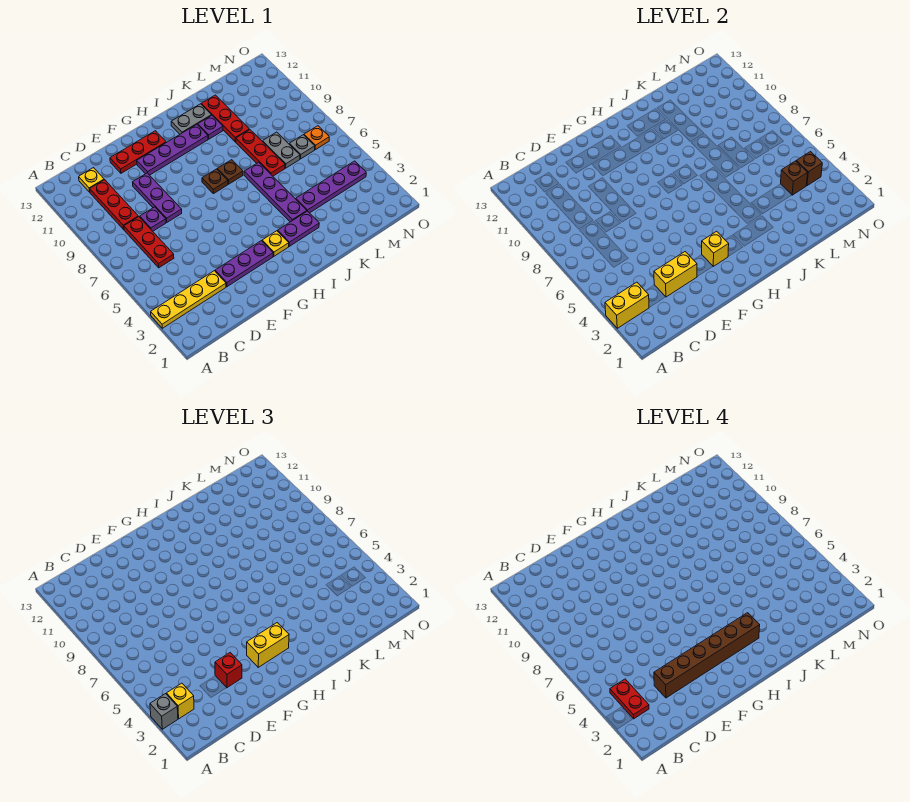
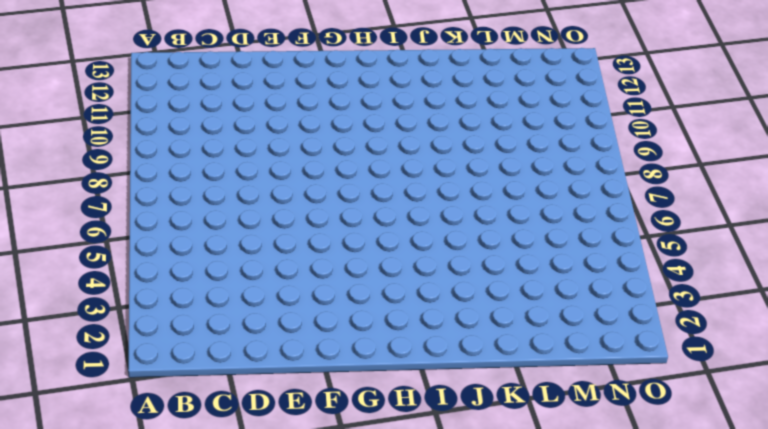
none -> yellow 1x4 plate [151,271,226,328]
none -> red 1x3 plate [124,217,174,268]
none -> red 1x3 plate [90,180,138,229]
none -> yellow 1x1 plate [79,168,104,192]

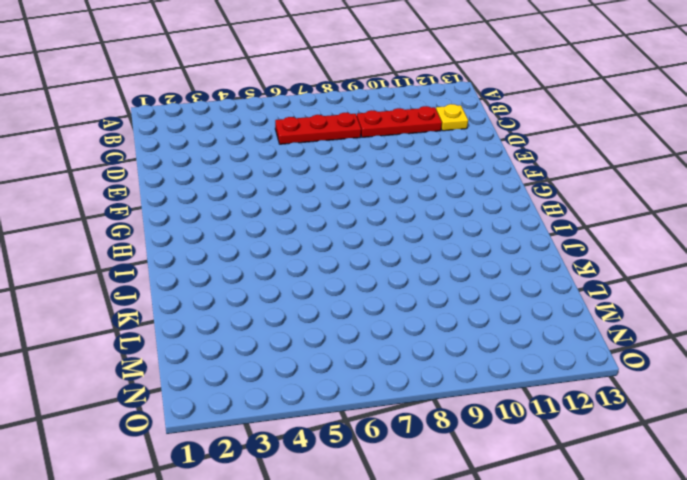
none -> yellow 1x4 plate [151,271,226,328]
none -> purple 1x1 plate [140,207,166,231]
none -> purple 1x3 plate [215,241,273,287]
none -> purple 1x3 plate [133,173,182,222]

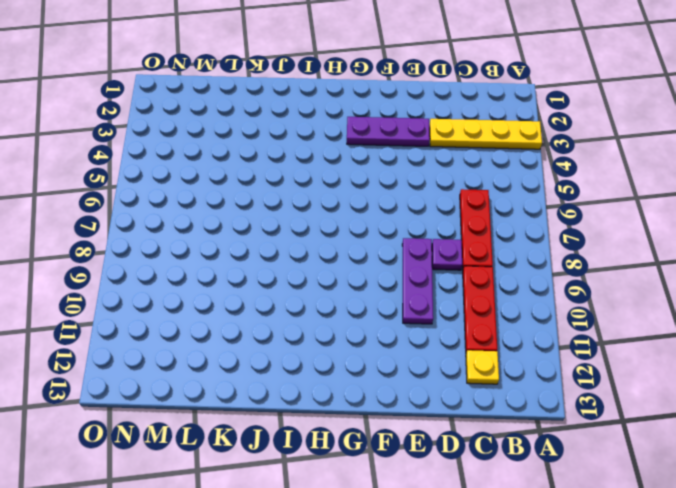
none -> red 1x3 plate [110,131,166,173]
none -> purple 1x4 plate [137,125,208,175]
none -> yellow 1x1 plate [262,231,289,256]
none -> brown 1x1 plate [202,169,228,194]

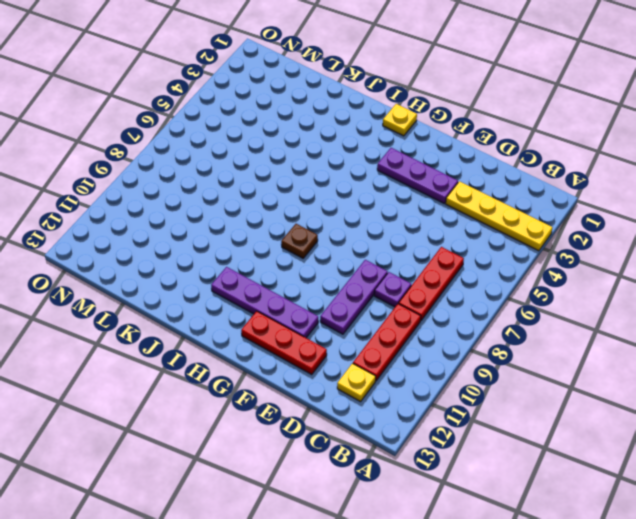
yellow 1x1 plate [383,104,417,136] -> yellow 1x1 plate moved to [262,231,289,256]
none -> purple 1x2 plate [278,211,319,246]
none -> brown 1x1 plate [217,160,243,184]
none -> grey 1x2 plate [171,104,211,134]
none -> purple 1x4 plate [244,162,307,222]

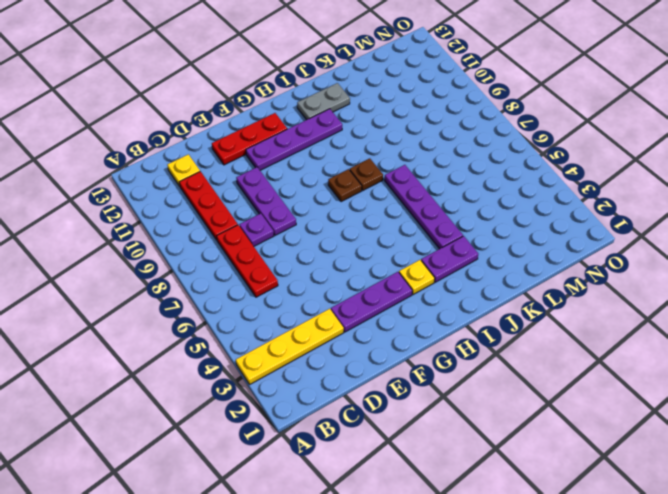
none -> purple 1x1 plate [198,115,223,139]
none -> purple 1x4 plate [296,161,366,213]
none -> red 1x3 plate [236,130,285,176]
none -> red 1x3 plate [201,95,249,142]

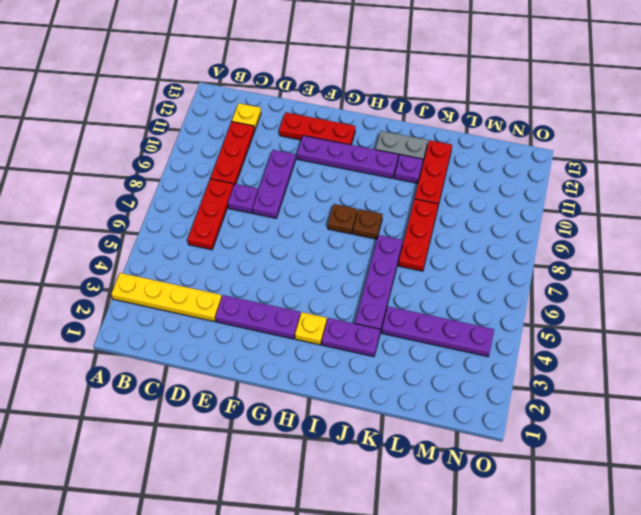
none -> grey 1x2 plate [263,132,300,168]
none -> grey 1x1 plate [289,135,315,159]
none -> orange 1x1 plate [304,126,329,150]
none -> yellow 1x2 brick [605,282,649,328]

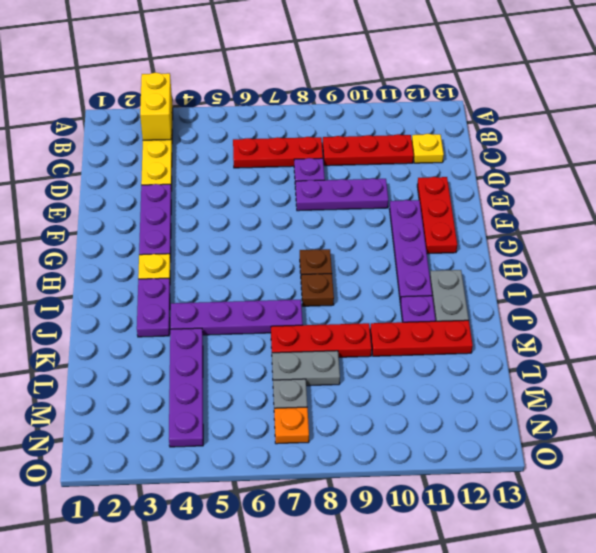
none -> yellow 1x2 brick [654,252,697,297]
none -> yellow 1x1 brick [702,231,729,266]
none -> brown 1x1 brick [781,161,808,195]
none -> brown 1x1 brick [796,152,822,186]

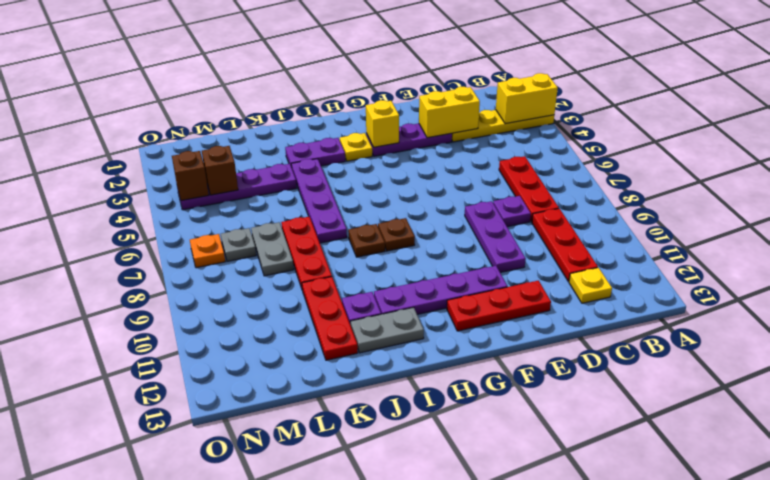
none -> grey 1x1 brick [150,694,178,729]
none -> yellow 1x1 brick [166,683,194,719]
none -> red 1x1 brick [215,653,242,688]
none -> yellow 1x2 brick [247,623,289,667]

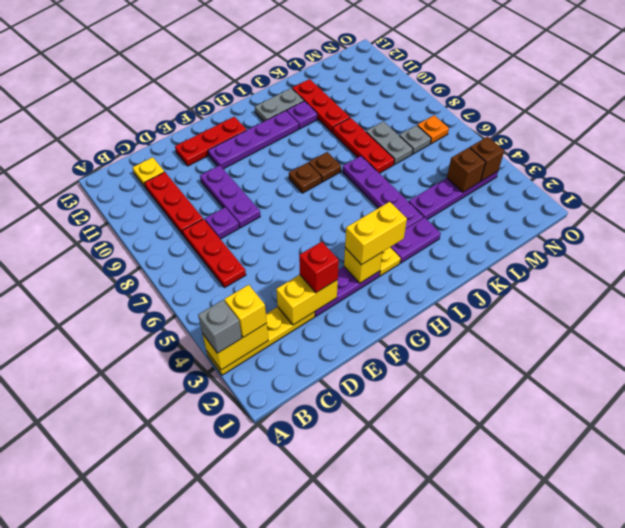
none -> red 1x2 plate [610,679,649,719]
none -> brown 1x6 brick [654,613,760,698]

